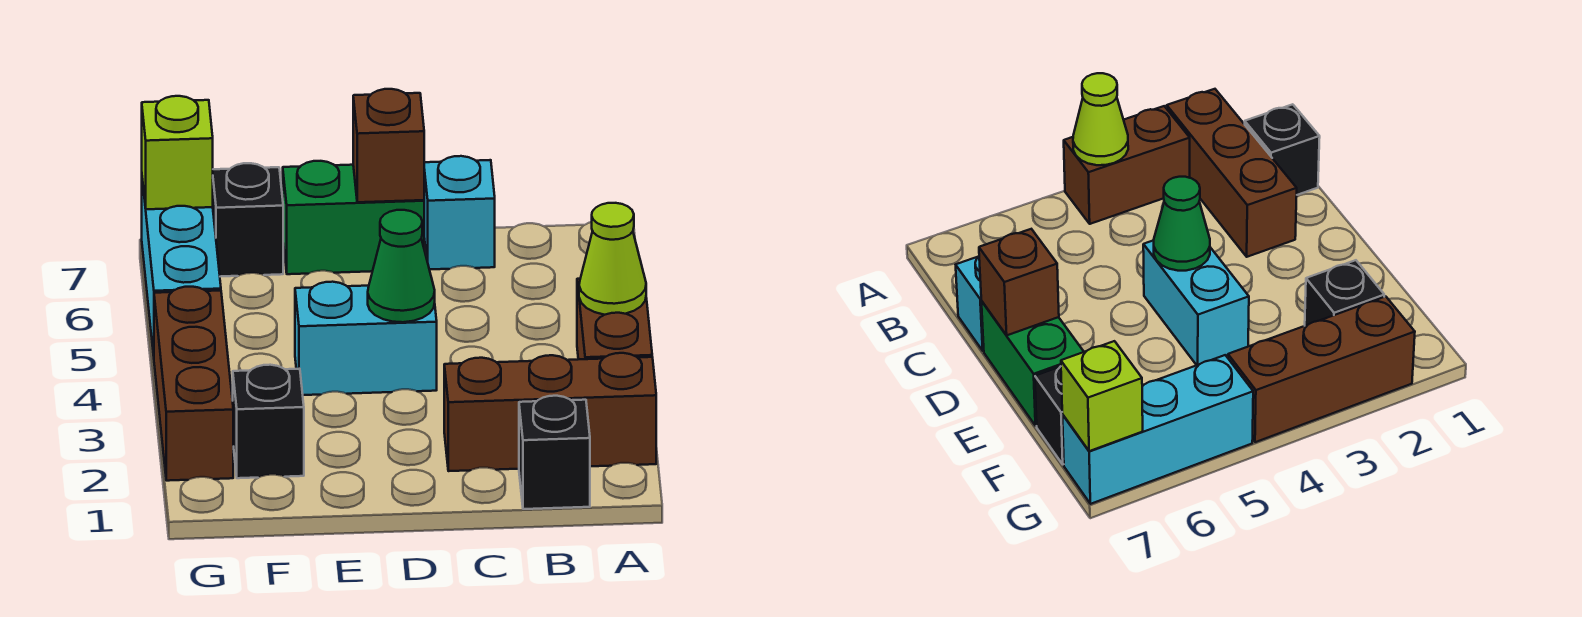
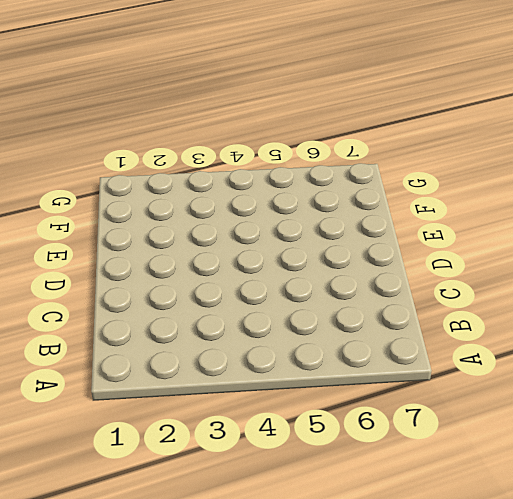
none -> brown 1x3 brick [444,353,656,471]
none -> brown 1x2 brick [577,279,652,359]
none -> black 1x1 brick [519,396,590,509]

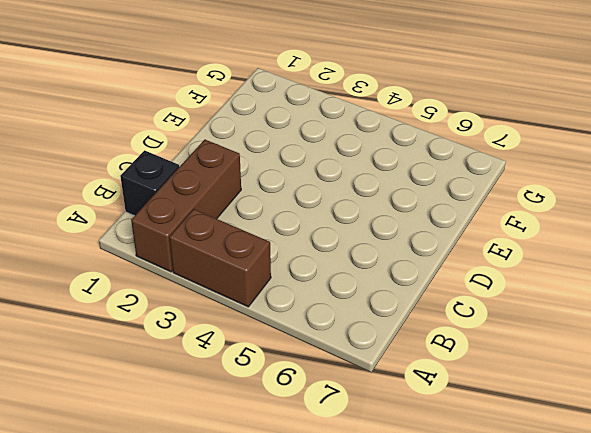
none -> cyan 1x1 brick [424,156,495,270]
none -> cyan 1x2 brick [295,282,437,395]
none -> green 1x2 brick [283,161,424,274]

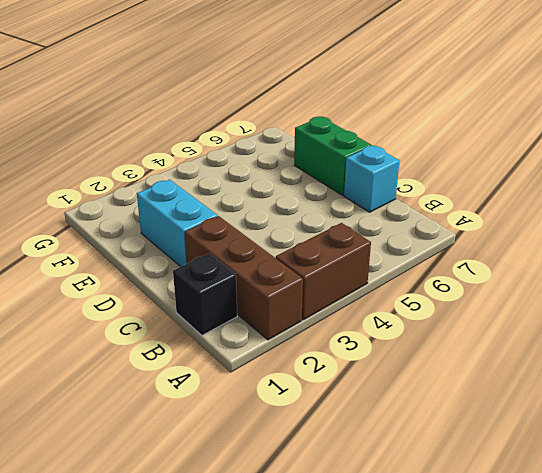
cyan 1x2 brick [137,180,217,267] -> cyan 1x2 brick moved to [295,282,437,395]
none -> black 1x1 brick [233,365,304,478]
none -> black 1x1 brick [213,163,283,277]
none -> brown 1x3 brick [154,287,233,481]

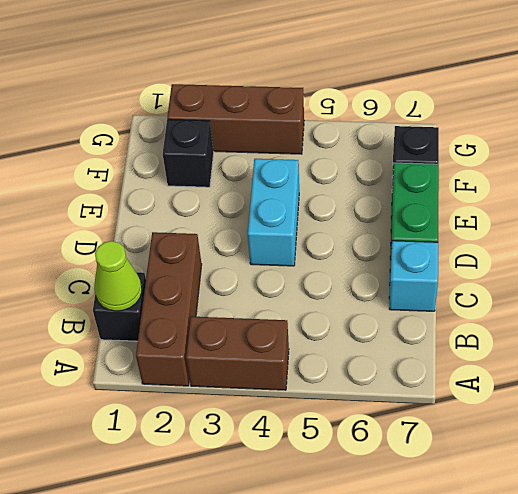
lime 1x1 cone [94,241,142,311] -> lime 1x1 cone moved to [579,203,646,315]
none -> cyan 1x3 brick [142,179,221,356]
none -> green 1x1 cone [368,210,435,322]
none -> brown 1x1 brick [353,89,424,202]

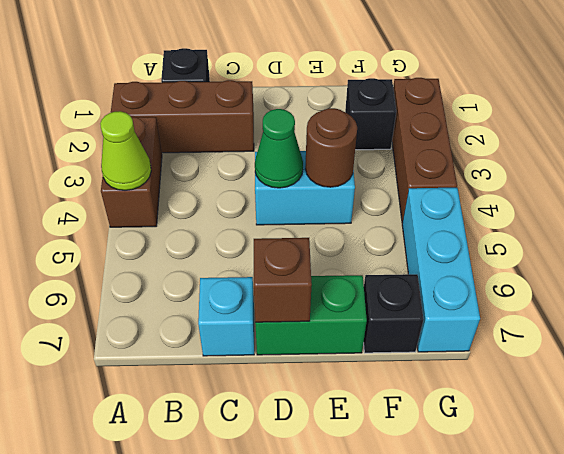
brown 1x1 round brick [305,108,357,187] -> none
none -> lime 1x1 brick [142,96,213,209]

